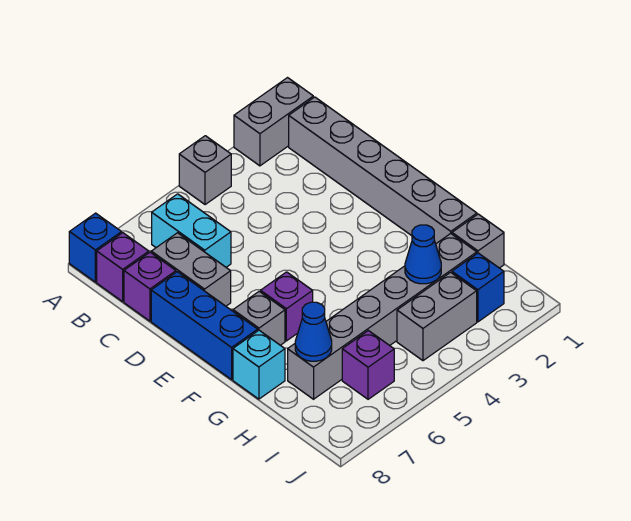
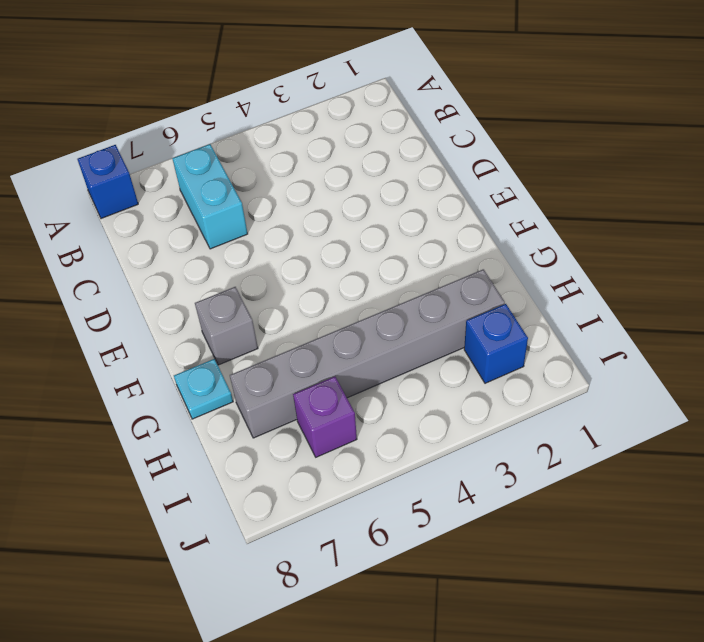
cyan 1x1 plate [174,359,233,419] -> cyan 1x1 brick [233,330,285,399]
none -> grey 1x2 brick [234,78,313,166]
none -> grey 1x1 brick [179,136,231,205]
none -> grey 1x6 brick [289,97,477,244]

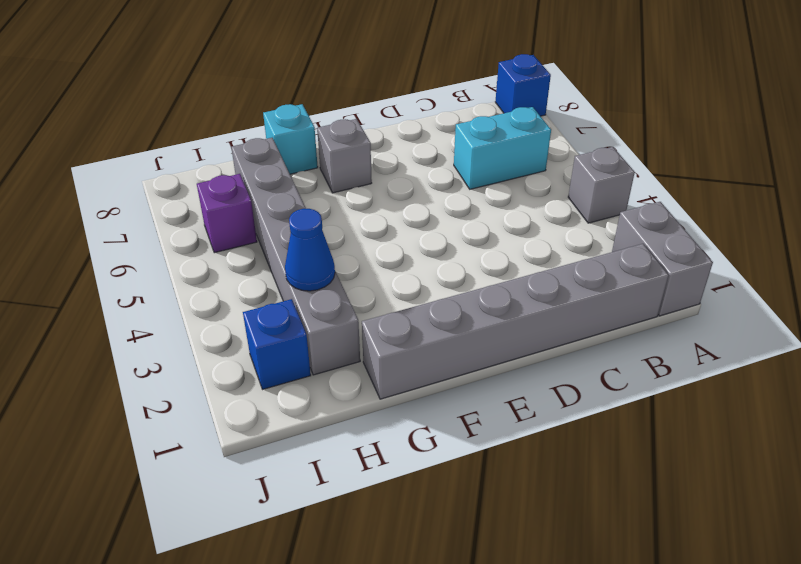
none -> purple 1x1 brick [97,233,149,301]
none -> grey 1x2 brick [151,233,231,306]
none -> purple 1x1 brick [124,252,176,321]

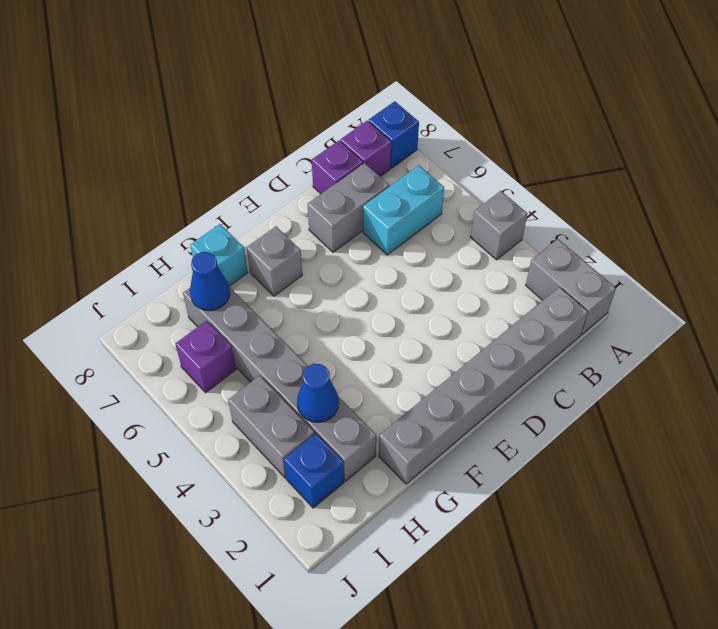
none -> blue 1x3 brick [151,272,258,380]
none -> purple 1x1 brick [261,272,313,341]
none -> grey 1x1 brick [452,214,504,268]

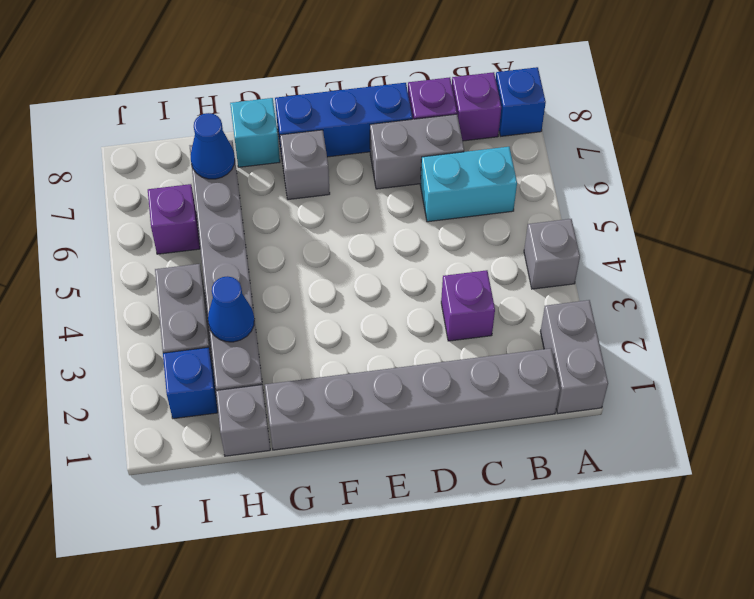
purple 1x1 brick [441,270,495,341] -> purple 1x1 brick moved to [261,272,313,341]

